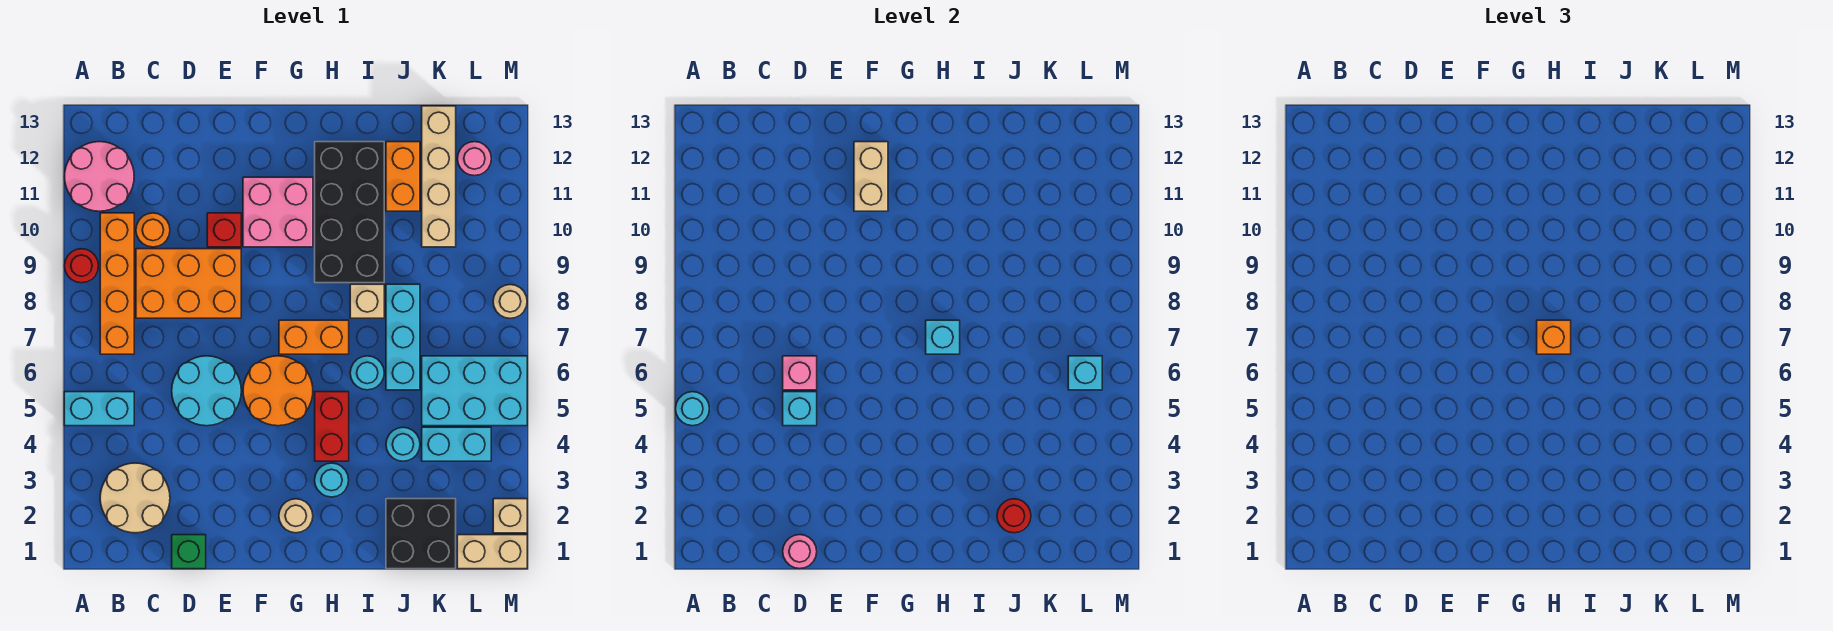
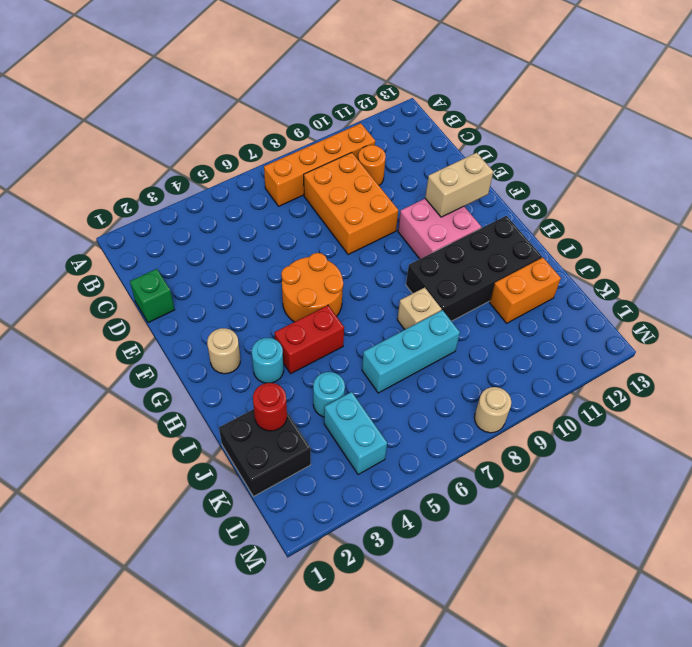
none -> cyan 1x2 brick [64,392,134,426]
none -> red 1x1 round brick [65,249,98,283]
none -> pink 2x2 round brick [65,142,134,211]
none -> tan 2x2 round brick [100,463,170,533]

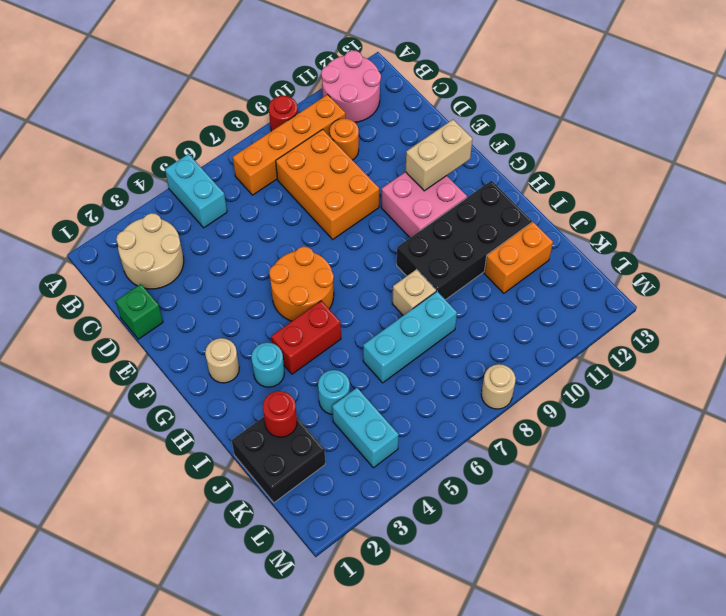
none -> cyan 2x2 round brick [172,356,241,426]
none -> red 1x1 brick [207,213,241,247]
none -> orange 1x2 brick [279,320,349,354]
none -> cyan 1x1 round brick [350,356,384,390]

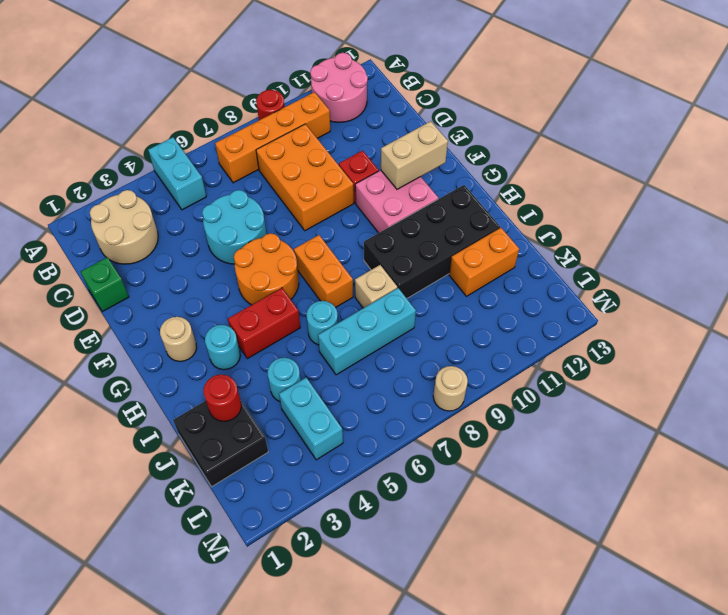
none -> orange 1x1 round brick [136,213,170,247]
none -> cyan 2x3 brick [422,356,527,426]
none -> tan 1x4 brick [422,106,456,247]
none -> tan 1x2 brick [457,535,527,569]

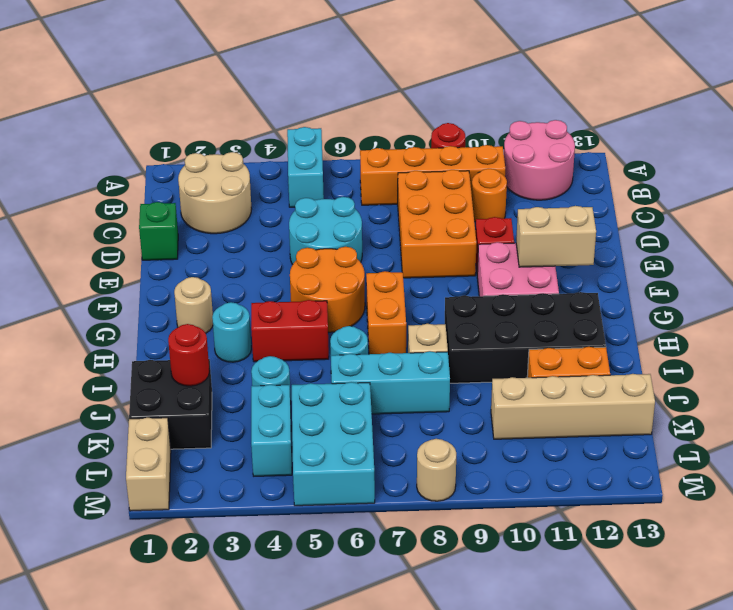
none -> pink 1x1 round brick [457,142,491,176]
none -> tan 1x1 brick [493,499,527,533]
none -> cyan 1x1 round brick [676,392,709,426]
none -> pink 1x1 round brick [783,535,817,569]

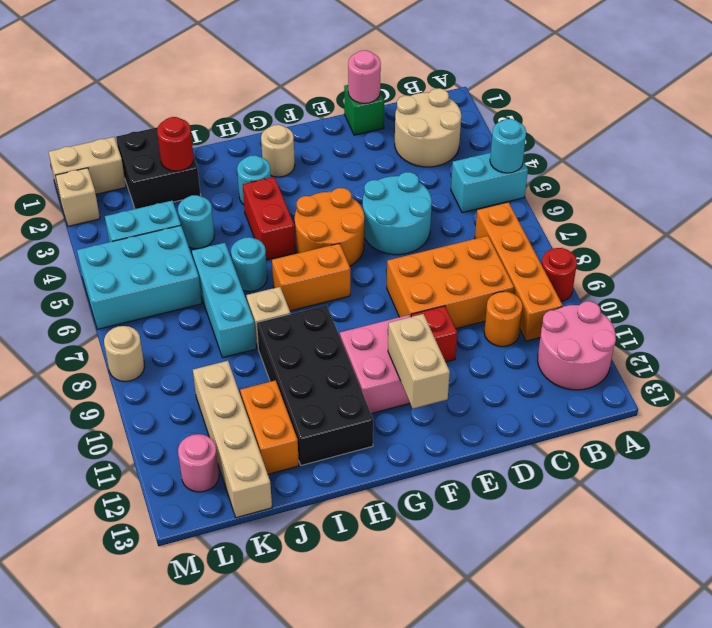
none -> cyan 1x1 brick [783,392,817,426]
none -> pink 1x1 brick [783,356,817,390]
none -> cyan 1x1 brick [926,320,960,354]
none -> cyan 1x1 brick [1068,356,1102,390]

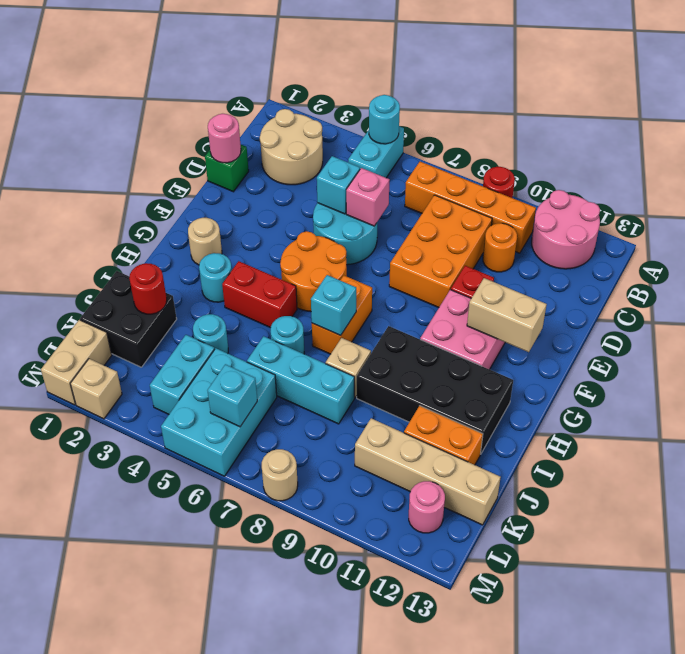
none -> orange 1x1 brick [1537,320,1571,354]

